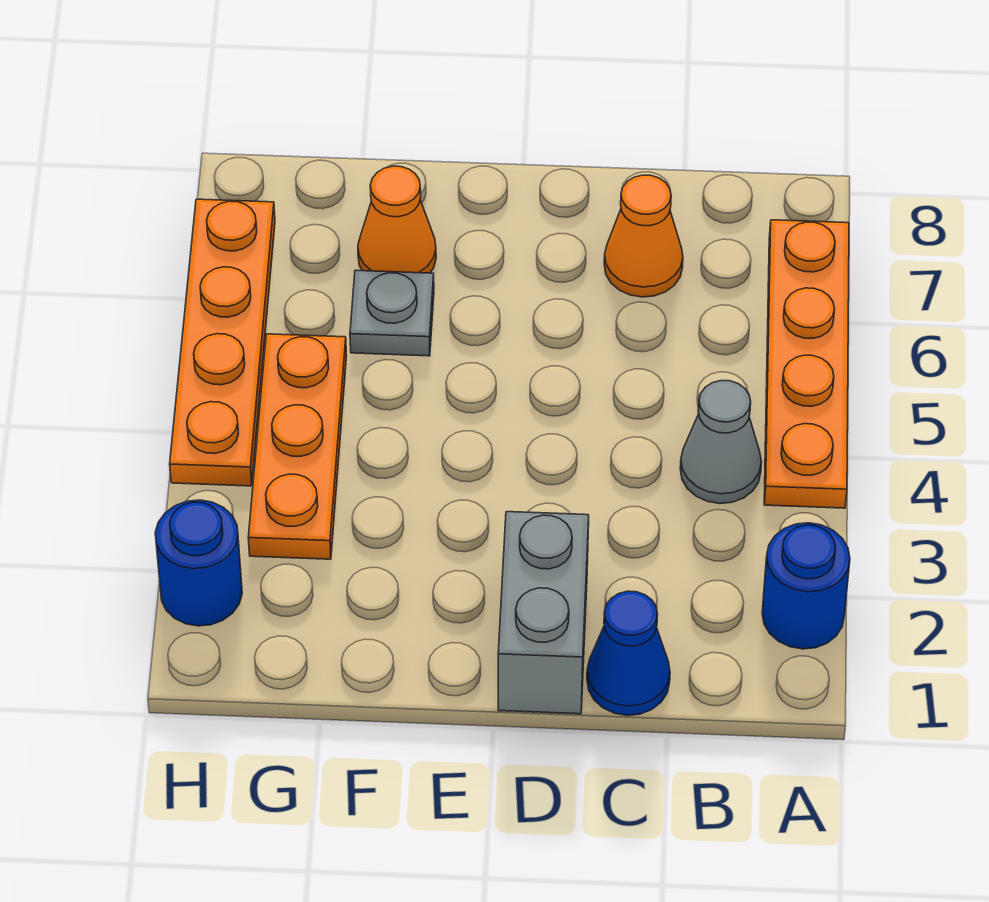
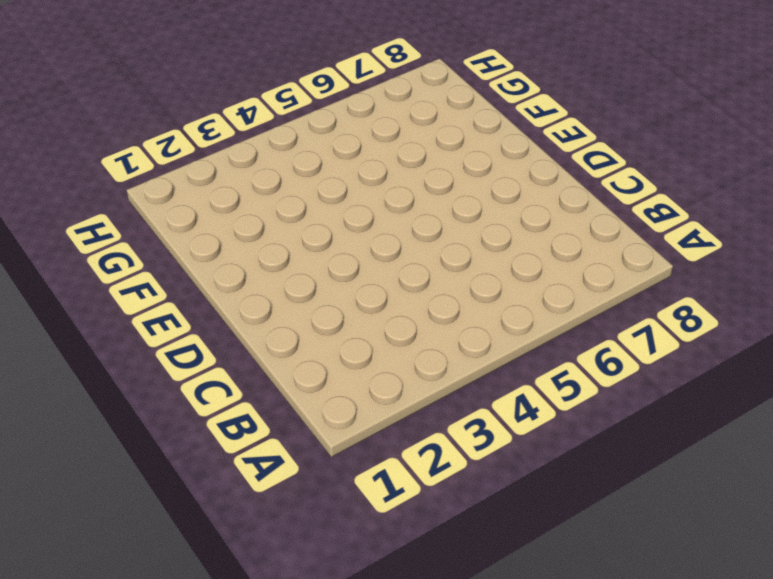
none -> blue 1x1 round brick [762,523,850,649]
none -> orange 1x4 plate [764,220,849,508]

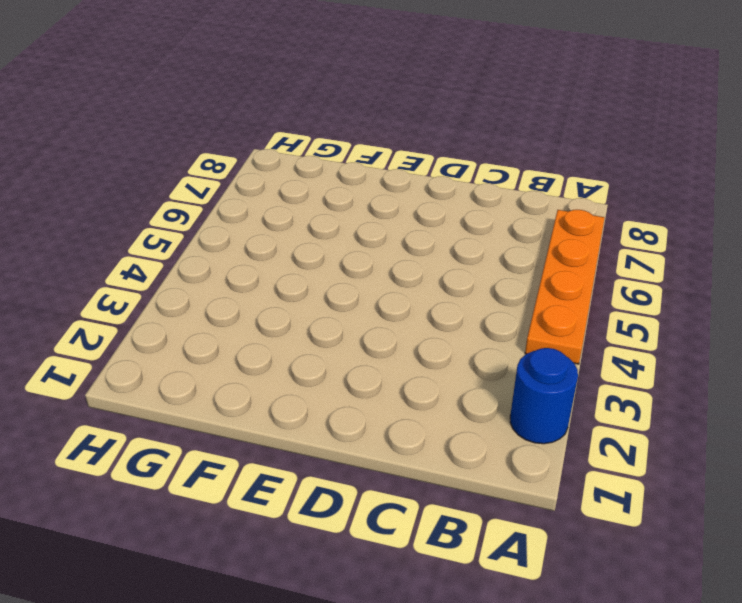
none -> grey 1x1 cone [680,381,762,504]
none -> blue 1x1 cone [587,591,670,715]

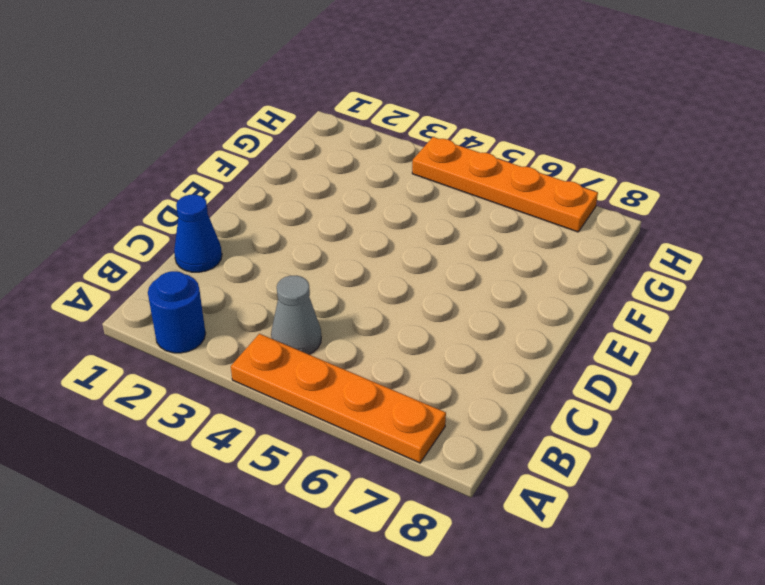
none -> orange 1x1 cone [604,175,683,297]
none -> grey 1x2 brick [498,512,589,714]

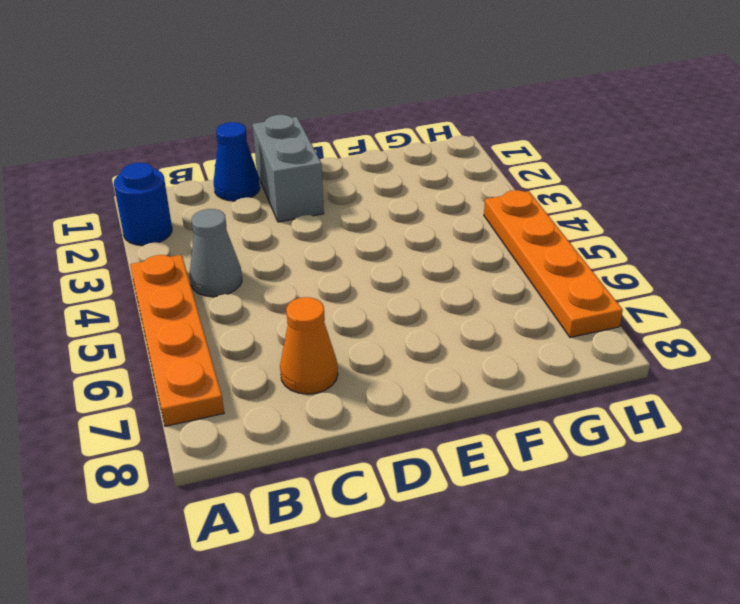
none -> grey 1x1 plate [350,270,434,356]
none -> orange 1x1 cone [358,166,436,273]

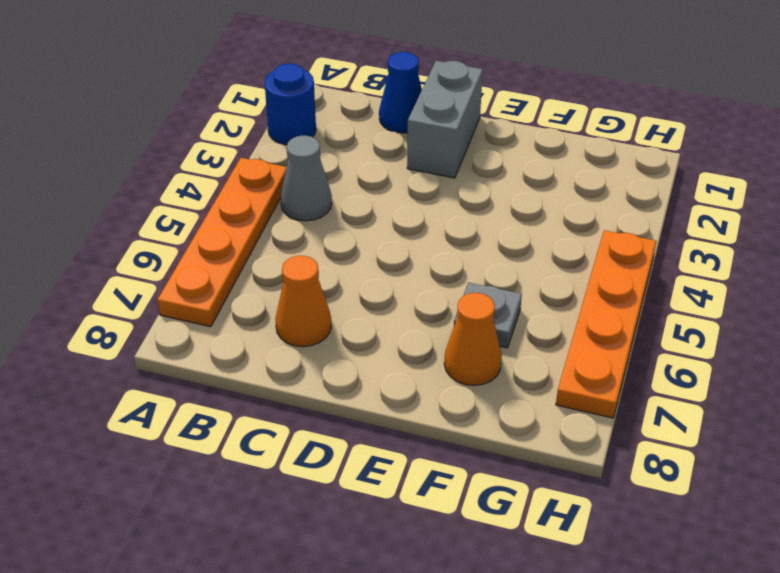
none -> orange 1x3 plate [248,334,347,559]
none -> blue 1x1 round brick [155,500,242,626]

